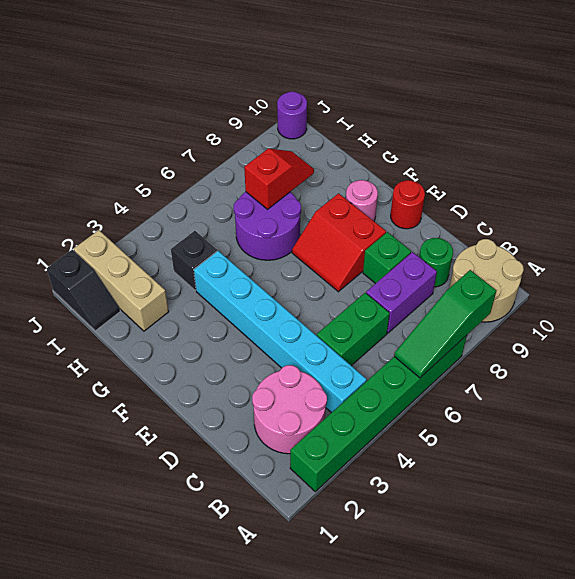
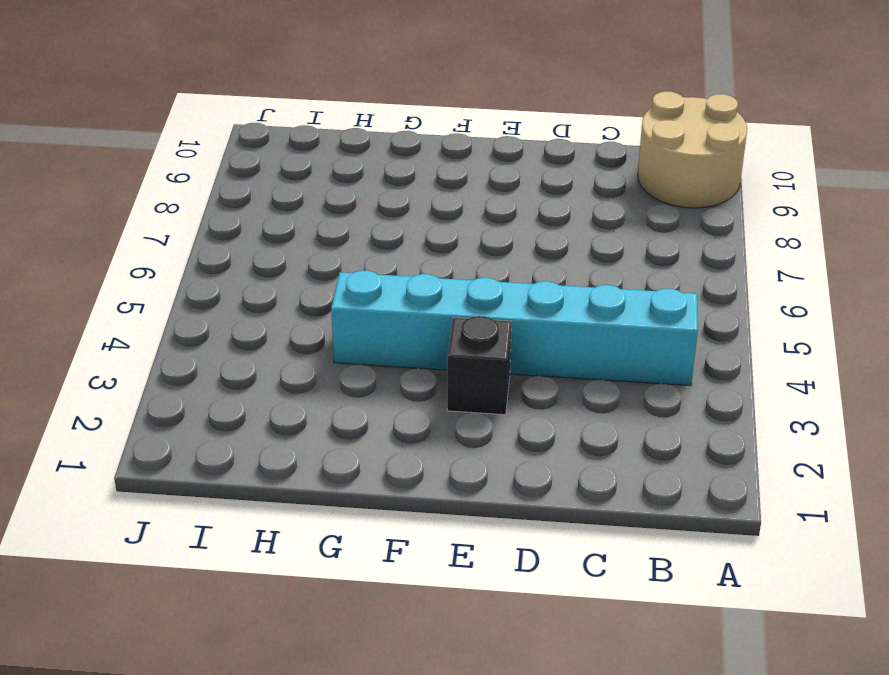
black 1x1 brick [447,316,511,415] -> black 1x1 brick moved to [171,231,217,291]
none -> green 1x6 brick [290,335,467,491]
none -> pink 2x2 round brick [252,365,327,454]
none -> green 1x2 brick [317,293,390,366]

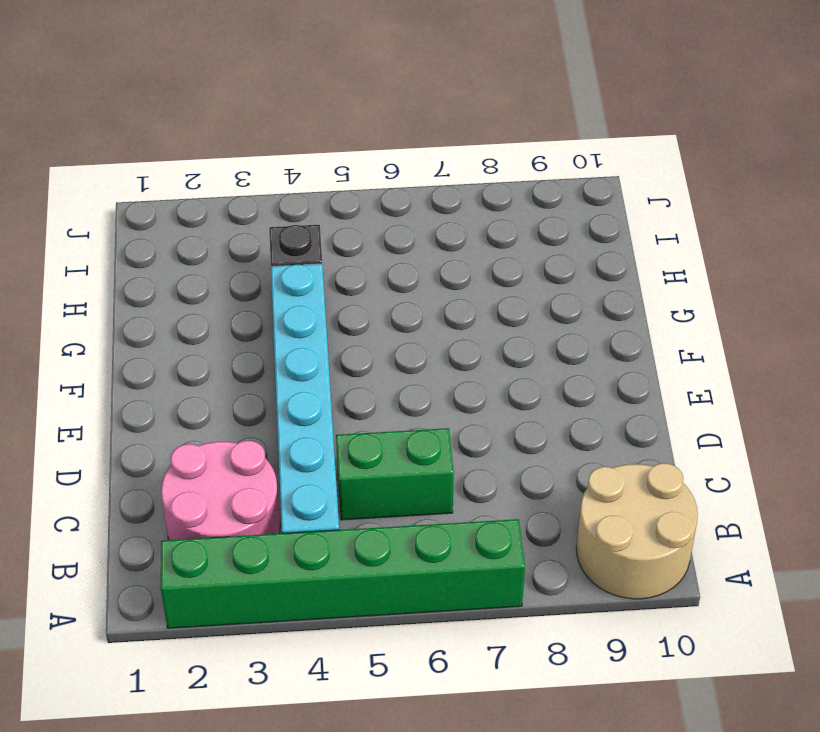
none -> purple 1x2 brick [366,252,437,333]
none -> green 1x1 round brick [419,238,453,287]
none -> green 1x1 brick [363,232,411,284]

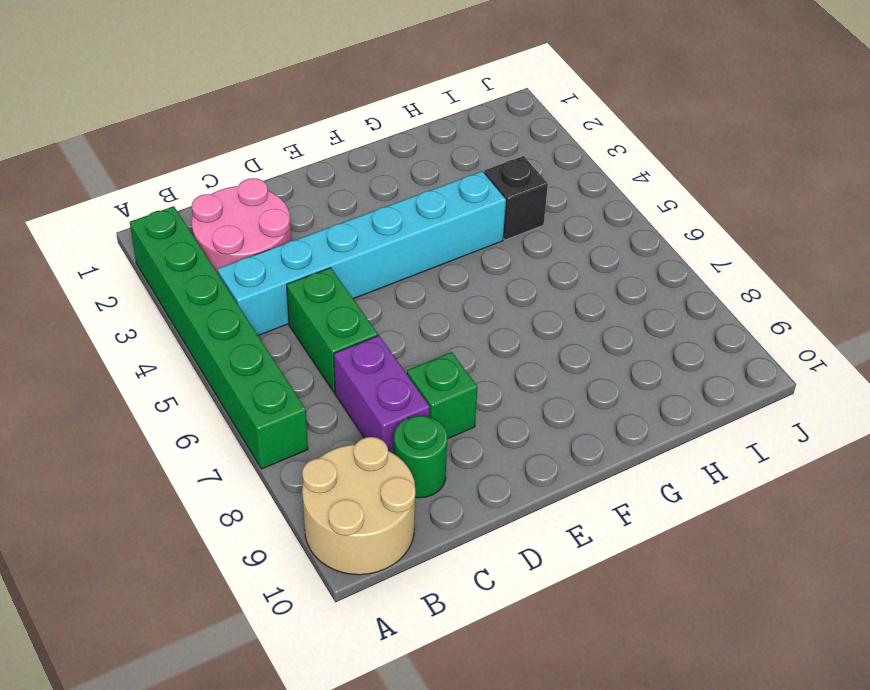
none -> red 2x2 slope [292,193,386,292]
none -> red 1x1 round brick [391,180,425,229]
none -> pink 1x1 round brick [346,180,378,221]

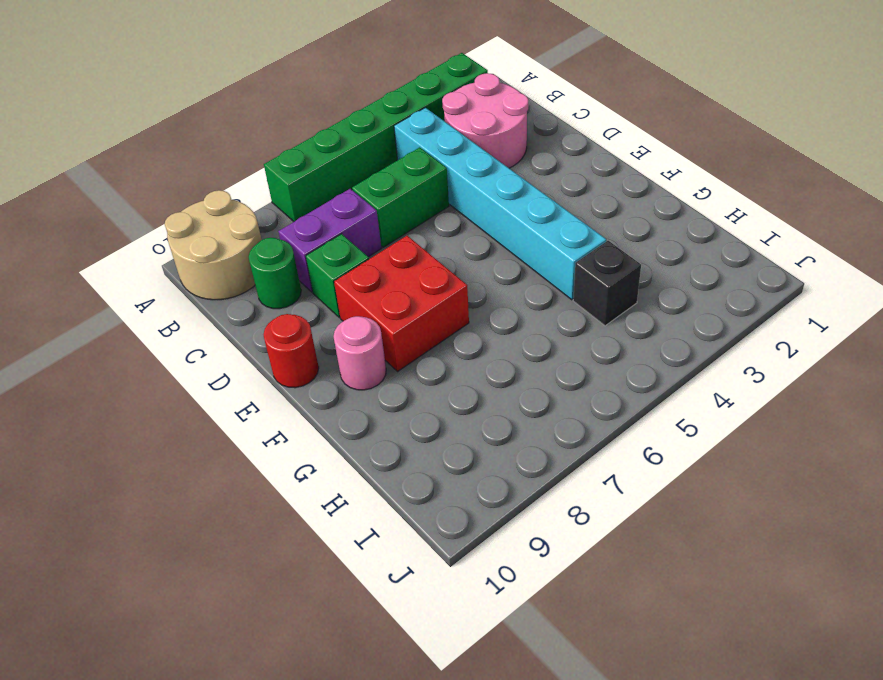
red 2x2 brick [334,236,469,371] -> red 2x2 slope [292,193,386,292]
none -> purple 2x2 round brick [234,192,301,260]
none -> tan 1x3 brick [74,230,169,331]
none -> black 1x2 slope [47,250,120,331]

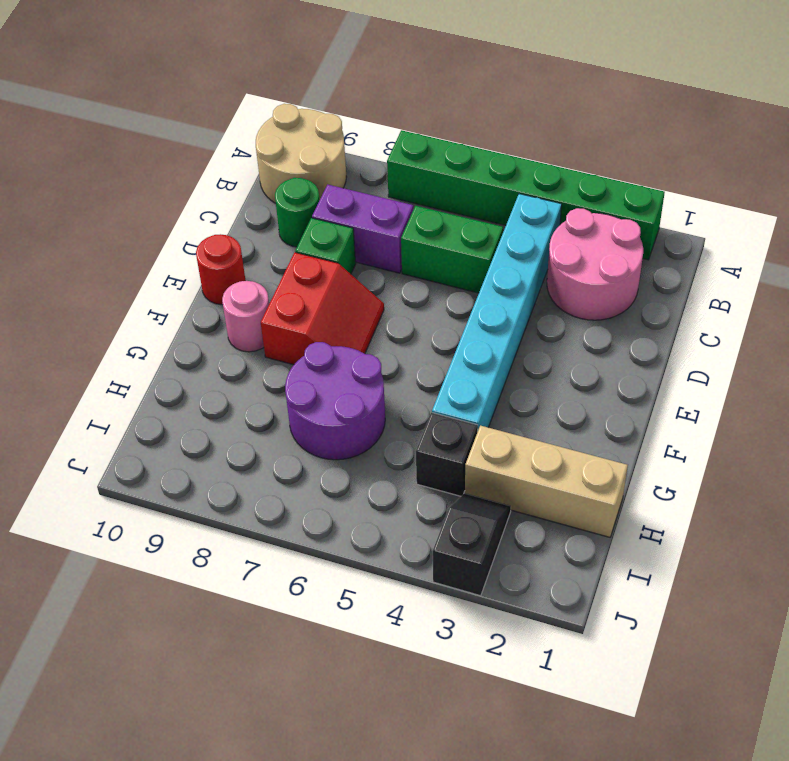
tan 1x3 brick [465,426,628,537] -> tan 1x3 brick turned to [74,230,169,331]
black 1x2 slope [433,494,511,596] -> black 1x2 slope moved to [47,250,120,331]
none -> purple 1x1 round brick [277,92,307,139]
none -> green 1x3 slope [394,270,497,378]
none -> red 1x2 slope [244,148,314,209]

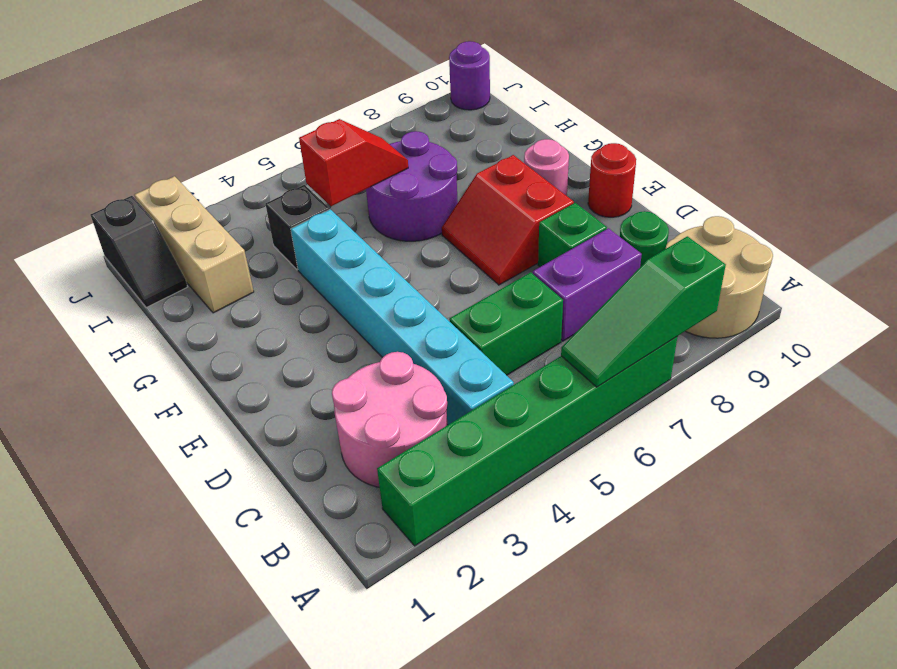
red 1x2 slope [299,119,408,206] -> red 1x2 slope moved to [244,148,314,209]

